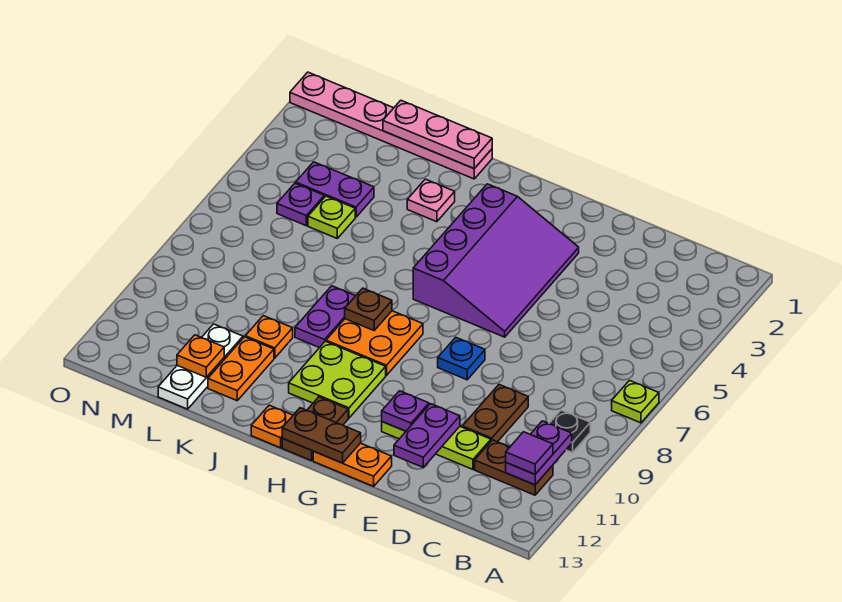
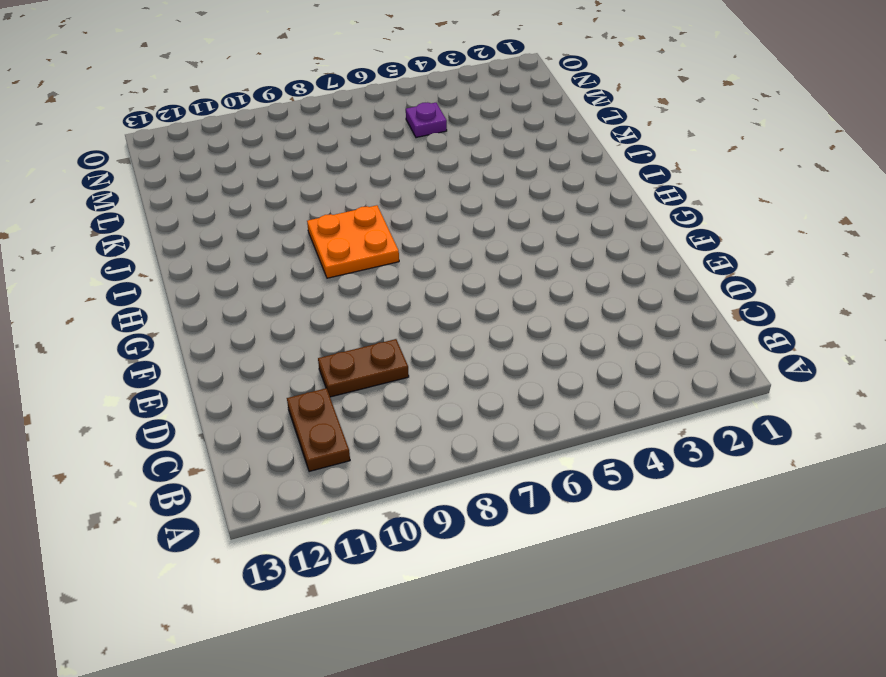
none -> lime 1x1 plate [612,380,659,423]
none -> black 1x1 plate [549,410,590,453]
none -> lime 1x3 plate [382,422,491,469]

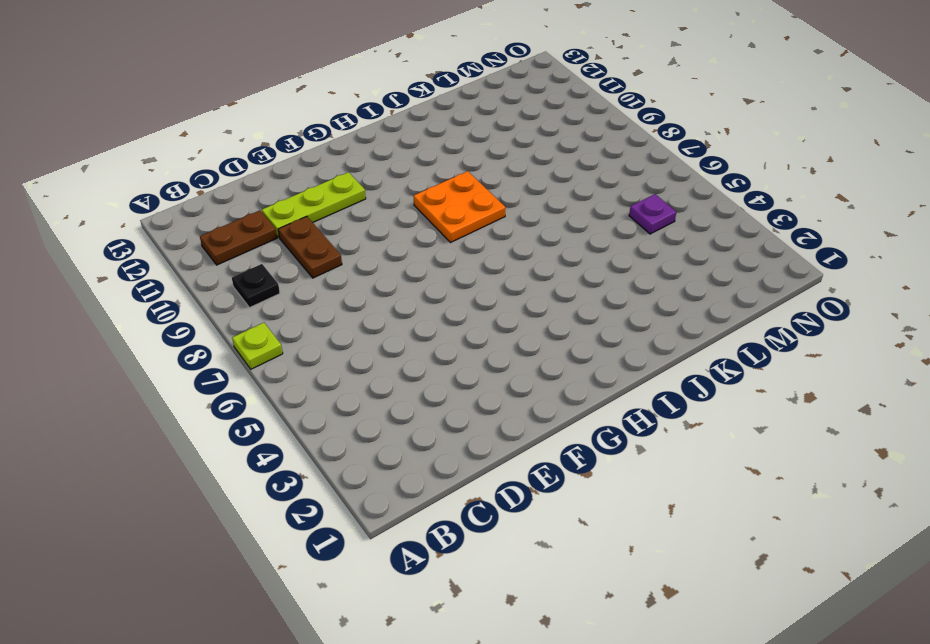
none -> purple 3x4 slope [413,184,579,337]
none -> blue 1x1 plate [438,337,485,380]
none -> orange 1x2 plate [313,443,392,486]

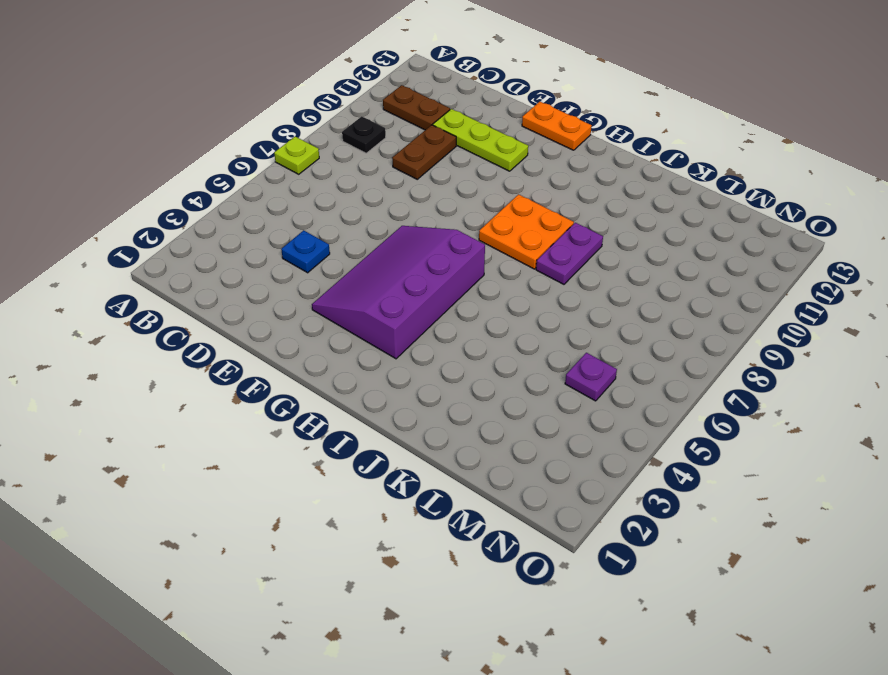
blue 1x1 plate [281,230,330,273] -> blue 1x1 plate moved to [438,337,485,380]
none -> lime 2x2 plate [289,341,386,418]
none -> brown 1x2 plate [282,397,348,461]
none -> orange 1x1 plate [251,405,293,448]

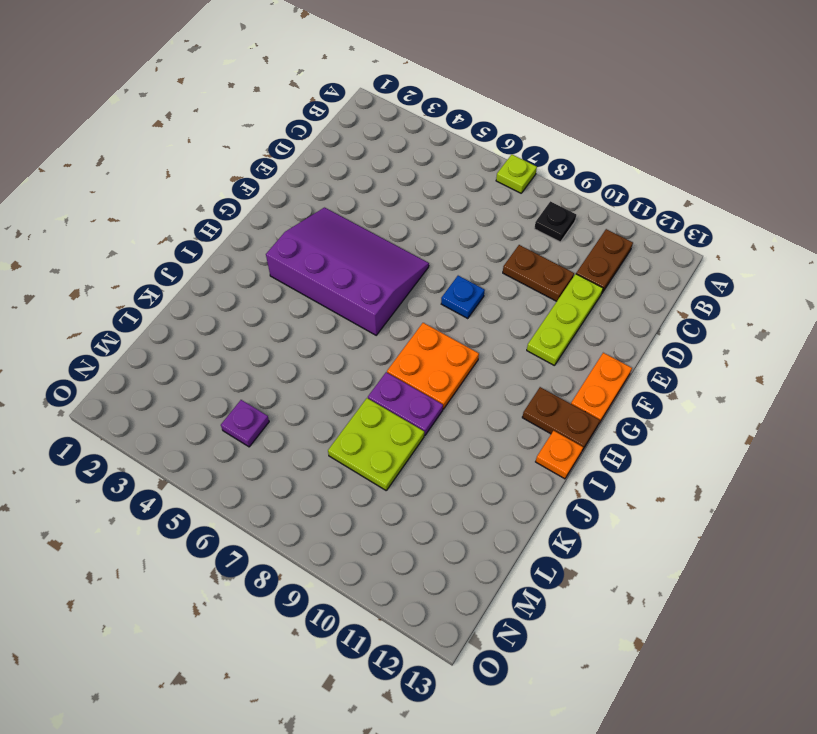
lime 2x2 plate [328,398,424,490] -> lime 2x2 plate moved to [289,341,386,418]
none -> pink 1x6 plate [290,72,492,179]
none -> pink 1x1 plate [407,179,455,222]
none -> orange 1x1 plate [245,316,293,358]

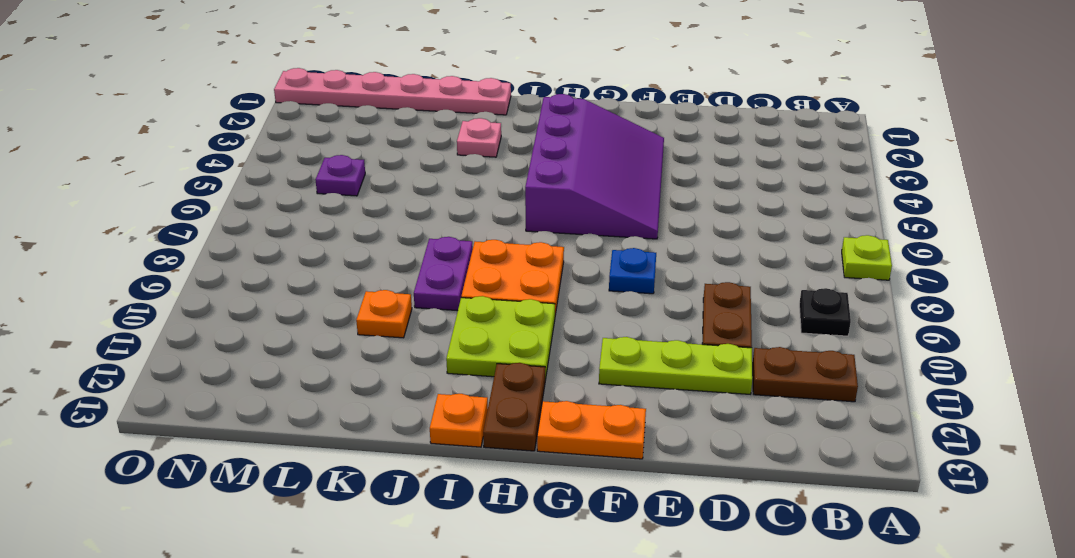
none -> orange 1x2 plate [208,337,274,401]
none -> purple 1x2 plate [296,162,374,217]
none -> lime 1x1 plate [308,196,355,238]

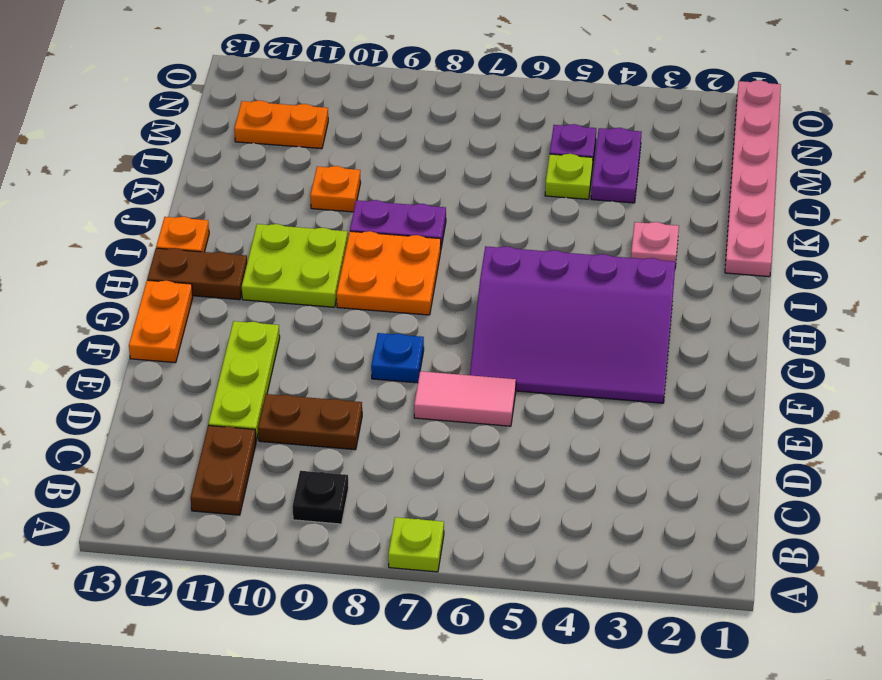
pink 1x2 tile [414,371,516,426] -> none
orange 1x2 plate [234,100,328,149] -> orange 1x2 plate moved to [208,337,274,401]
none -> white 1x3 plate [158,324,243,409]
none -> purple 1x2 plate [506,421,572,485]
none -> purple 1x2 plate [394,404,460,468]

